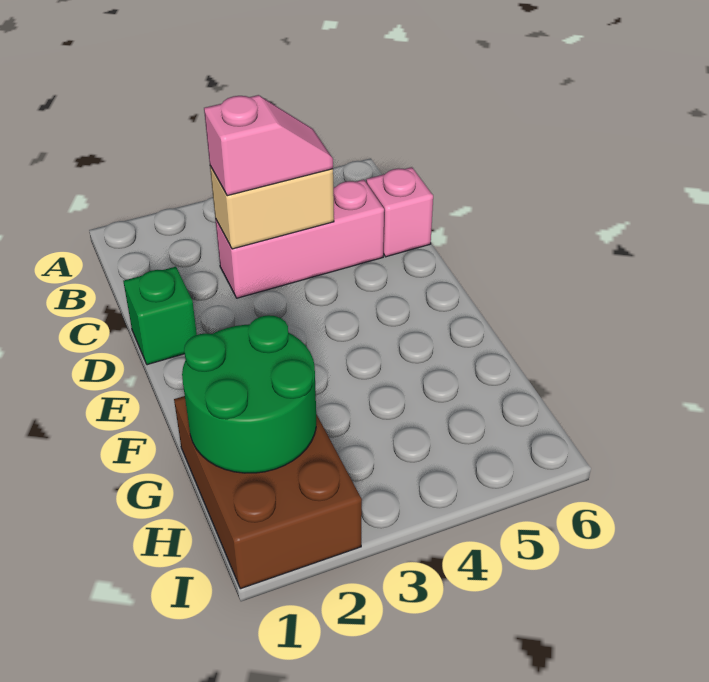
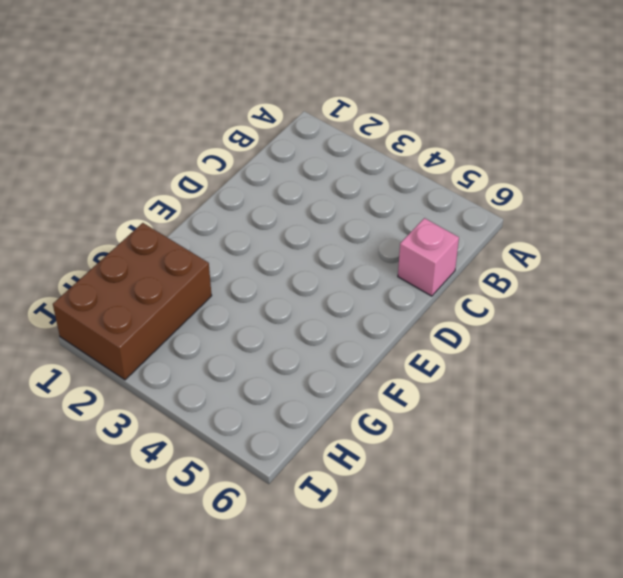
none -> pink 1x3 brick [215,180,384,298]
none -> green 1x1 brick [123,267,197,365]

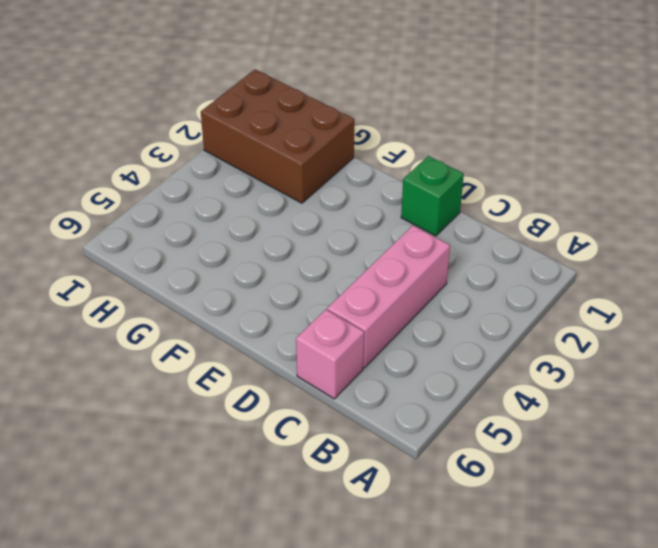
none -> tan 1x2 brick [210,166,334,249]
none -> green 2x2 round brick [182,315,316,473]

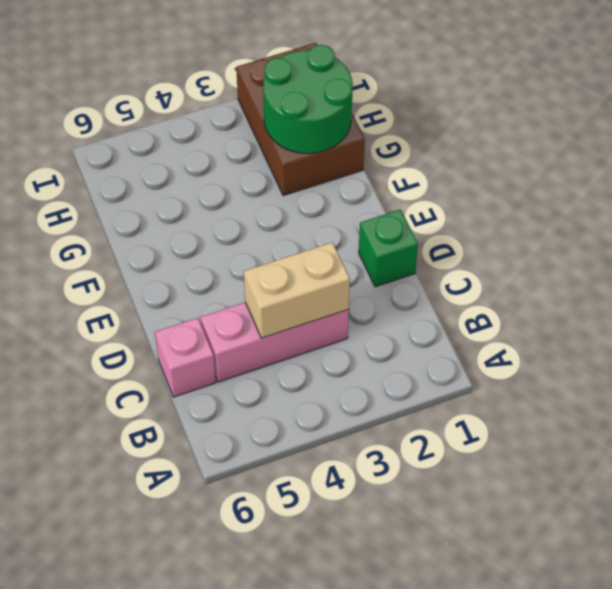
none -> pink 1x2 slope [204,95,333,196]

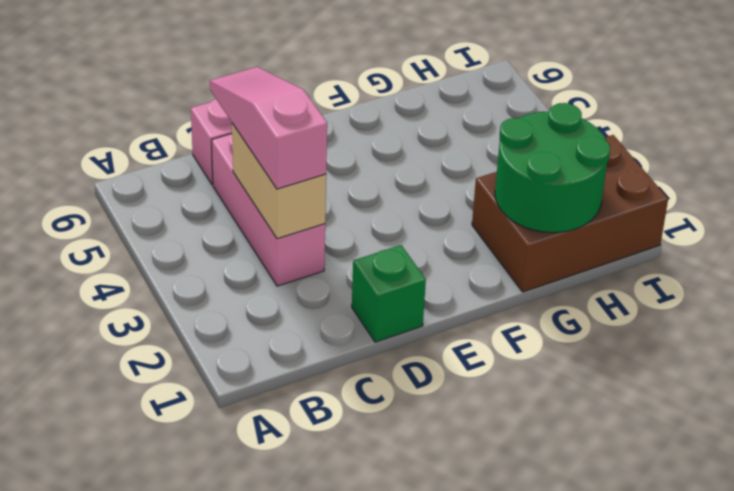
pink 1x3 slope [210,67,327,189] -> pink 1x2 slope [204,95,333,196]

